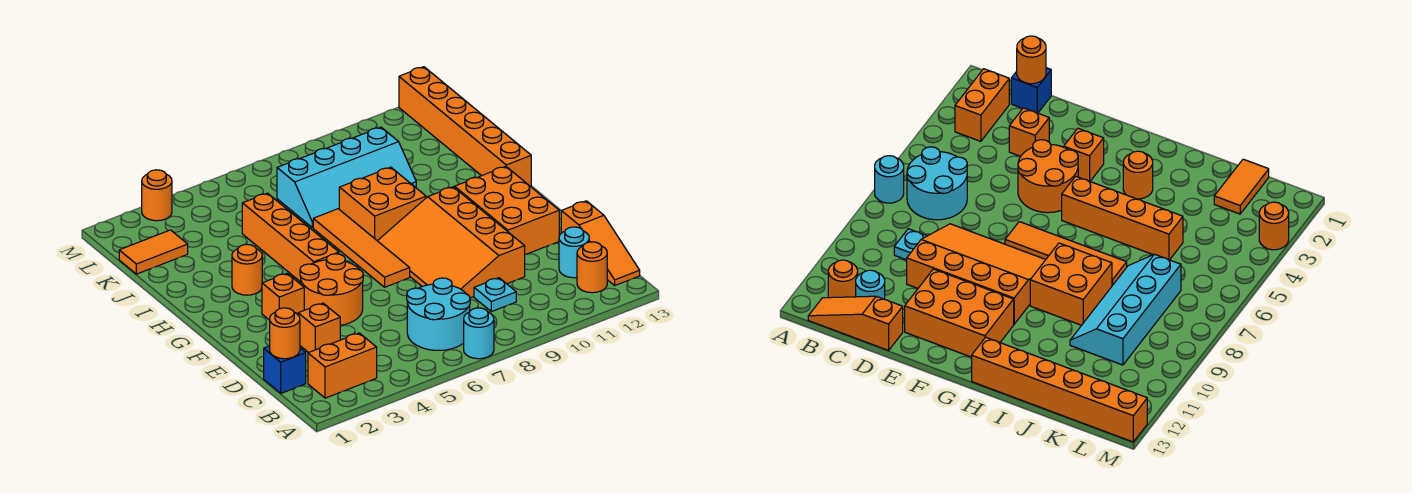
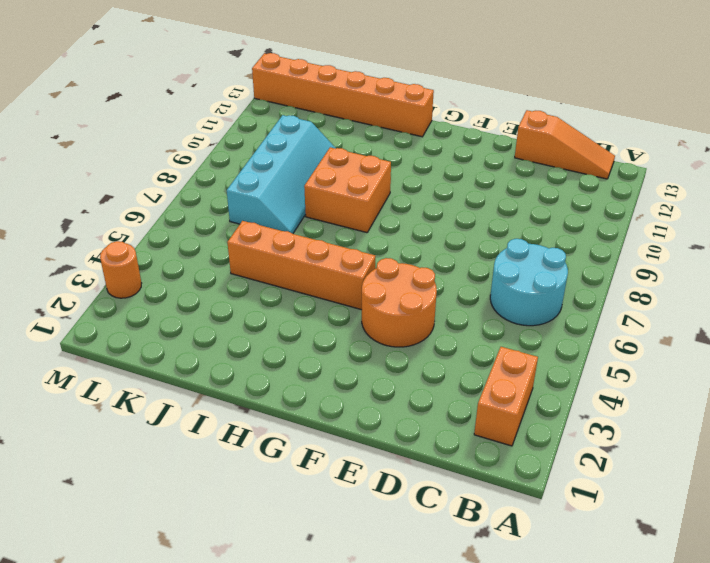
none -> cyan 1x1 round brick [464,308,494,359]
none -> orange 1x1 round brick [577,242,607,293]
none -> blue 1x1 brick [264,346,306,393]

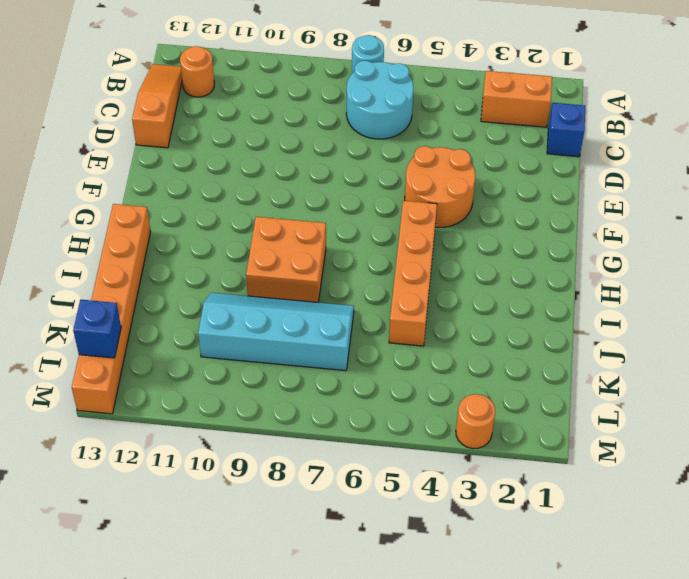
blue 1x1 brick [73,300,121,358] -> none
none -> cyan 1x1 plate [474,278,516,312]
none -> cyan 1x1 round brick [559,227,589,278]
none -> orange 1x1 brick [298,303,340,353]

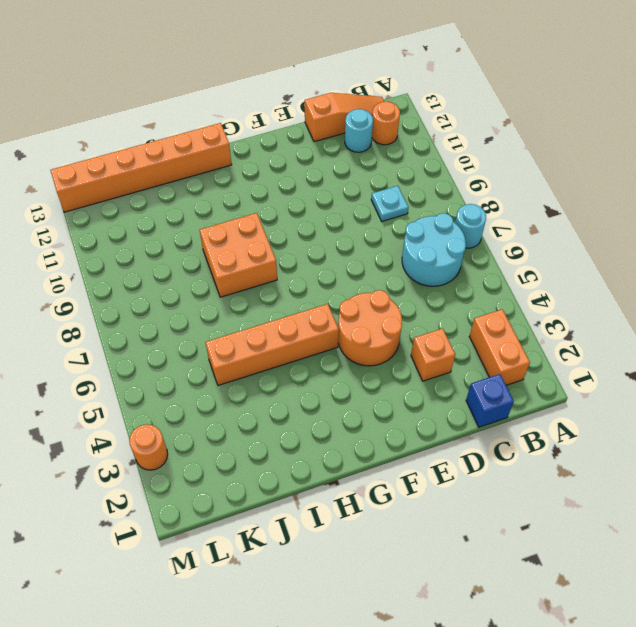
none -> orange 3x4 slope [378,187,525,298]
none -> orange 2x3 brick [455,166,559,254]
none -> orange 1x1 brick [262,273,304,320]

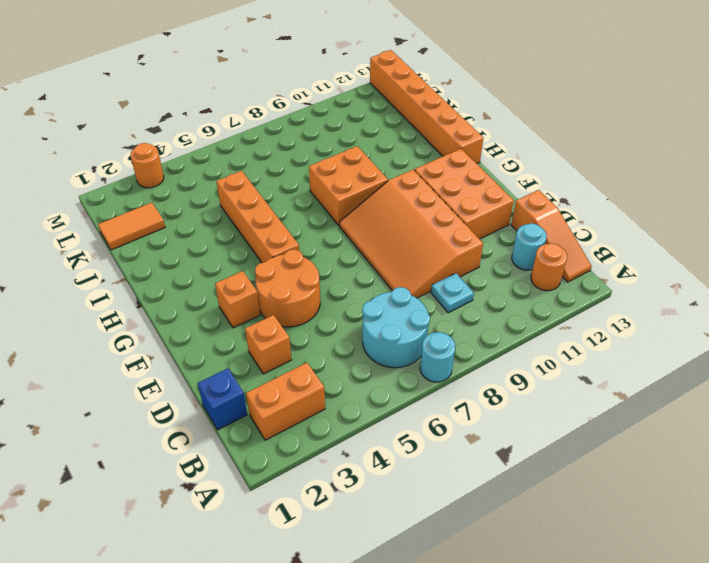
none -> orange 1x4 tile [313,209,410,287]
none -> orange 1x1 round brick [232,244,262,295]
none -> cyan 2x4 slope [277,127,416,228]

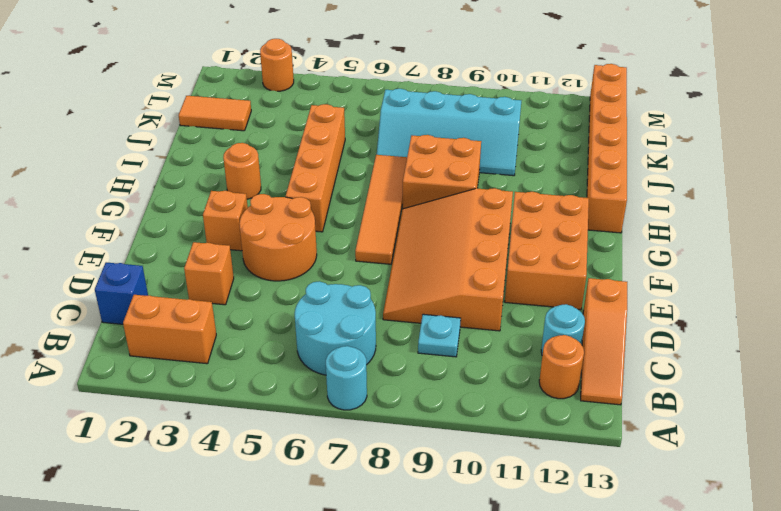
none -> orange 1x1 round brick [270,308,300,359]

